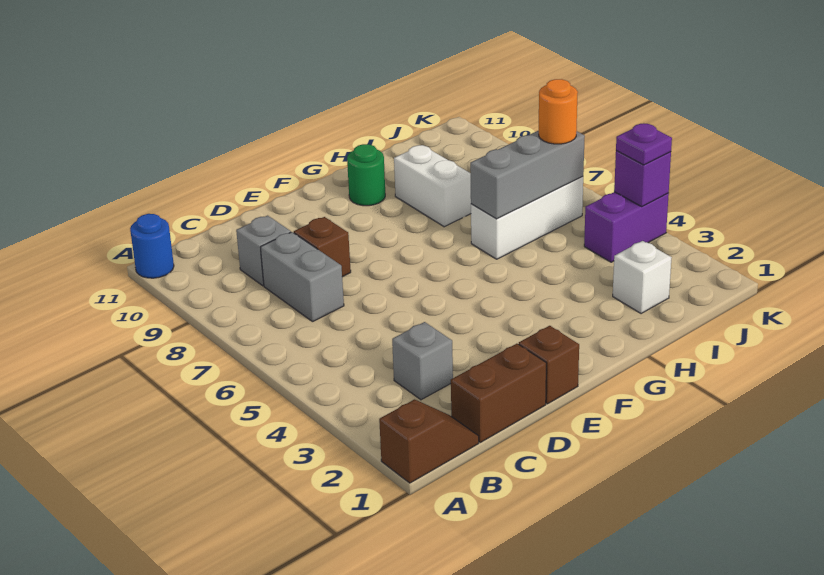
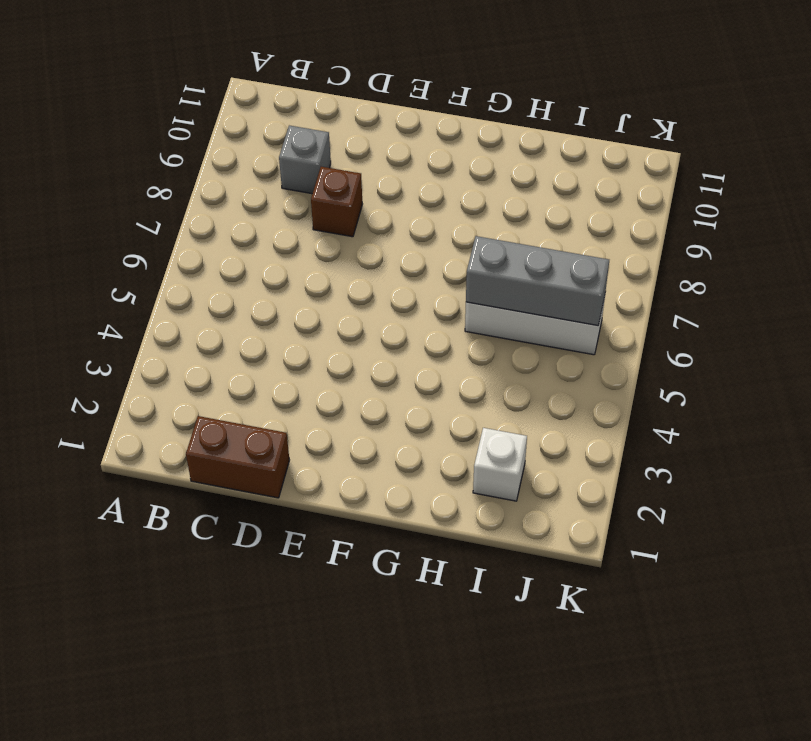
none -> brown 1x2 slope [379,399,479,483]
none -> blue 1x1 round brick [130,214,174,278]
none -> grey 1x1 brick [392,322,453,400]

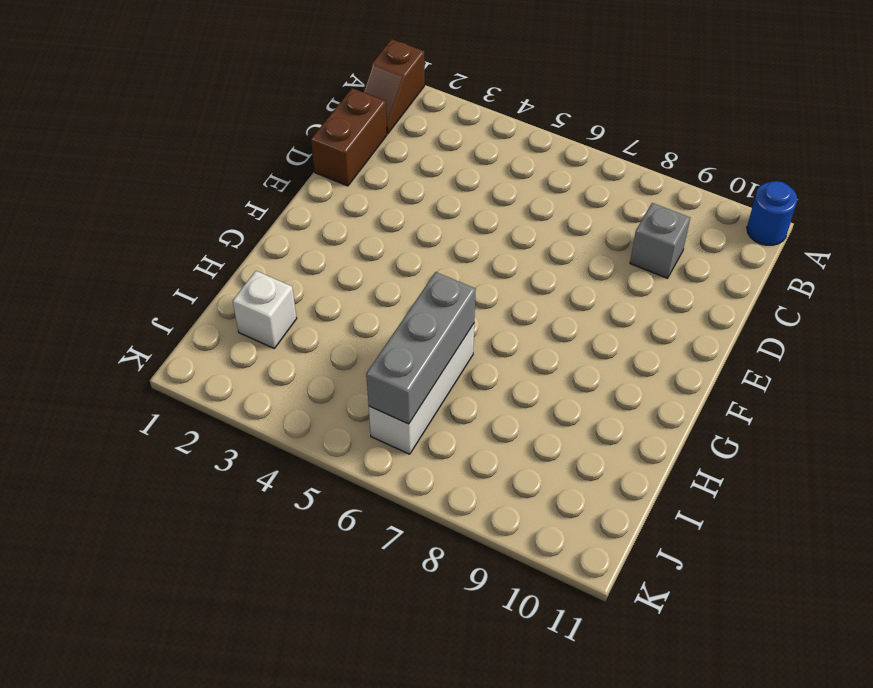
none -> grey 1x1 brick [392,322,453,400]
none -> grey 1x2 brick [260,232,344,322]
none -> brown 1x1 brick [294,217,351,277]

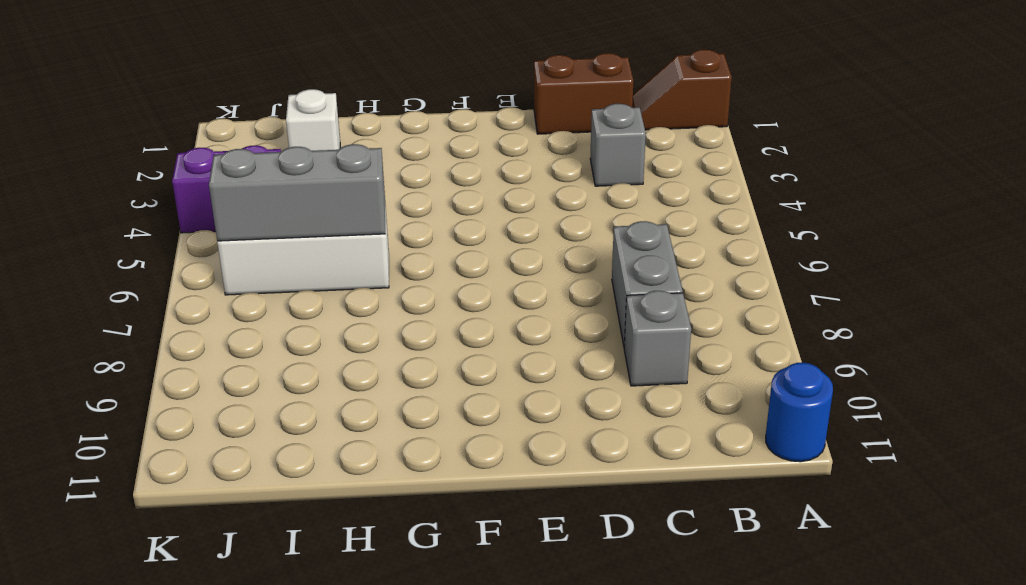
none -> brown 1x1 brick [294,217,351,277]
none -> brown 1x1 brick [519,326,579,404]
none -> green 1x1 round brick [347,144,385,206]

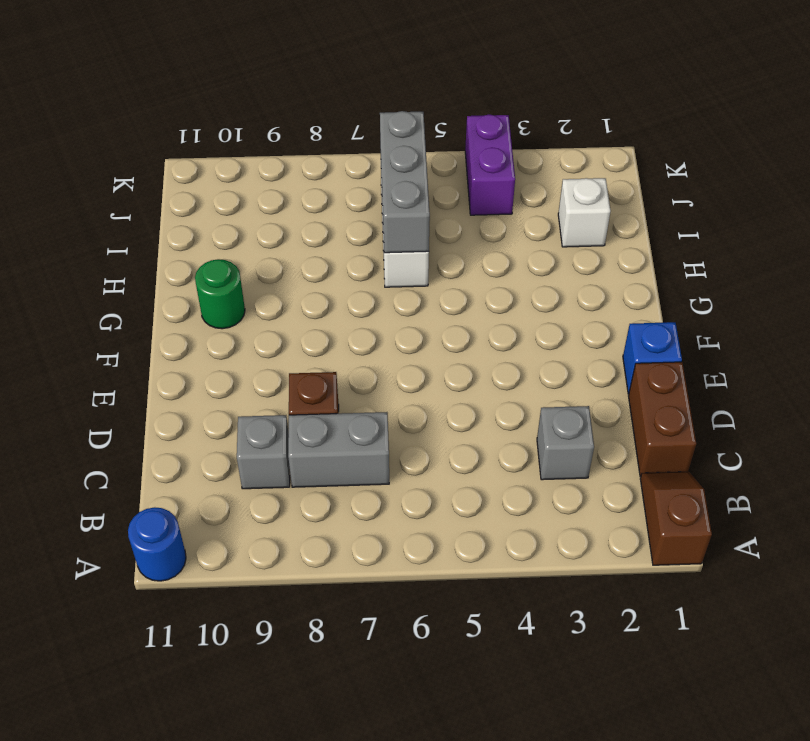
blue 1x1 brick [623,322,682,394] -> brown 1x1 brick [519,326,579,404]
none -> white 1x2 brick [394,145,471,227]
none -> purple 1x1 brick [614,151,671,207]
none -> orange 1x1 round brick [539,79,578,144]

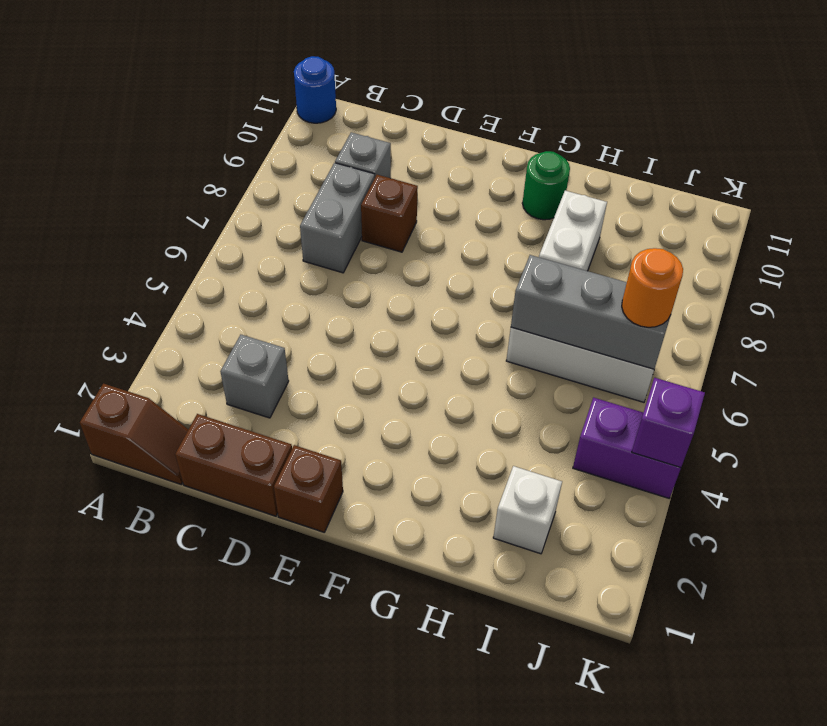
none -> purple 1x1 plate [616,124,672,165]

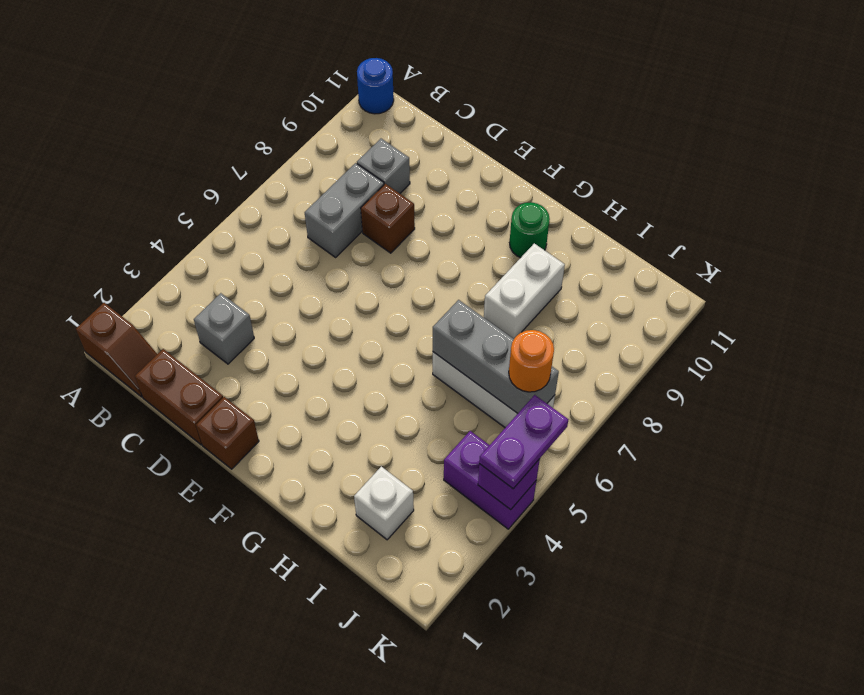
purple 1x2 plate [479,395,568,489] -> purple 1x1 plate [616,124,672,165]

